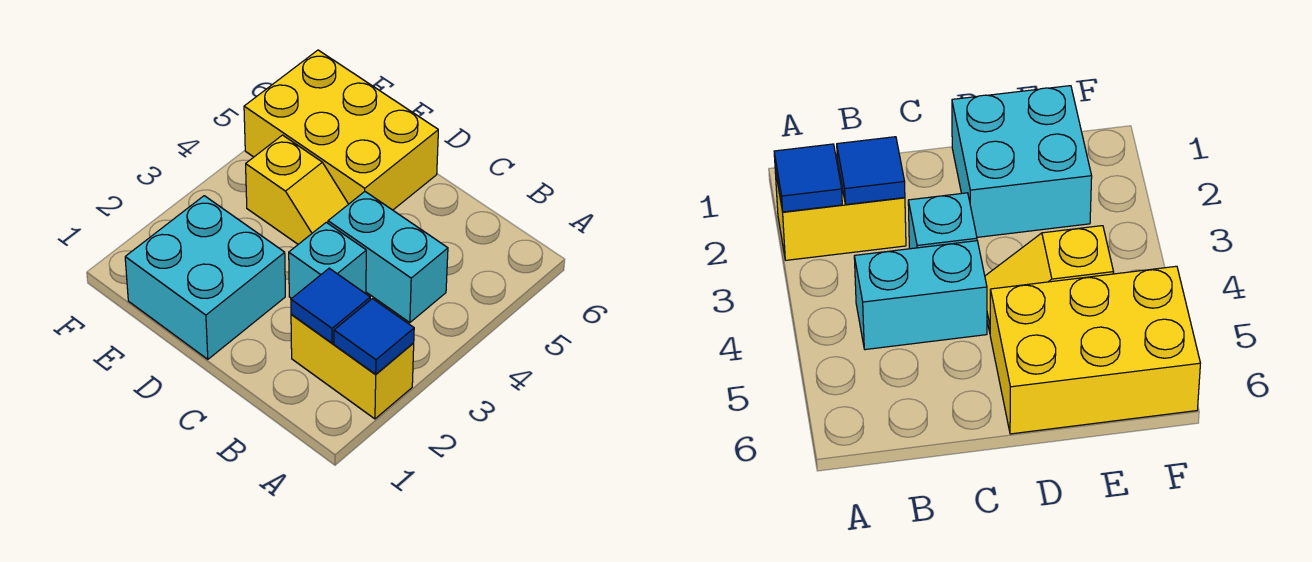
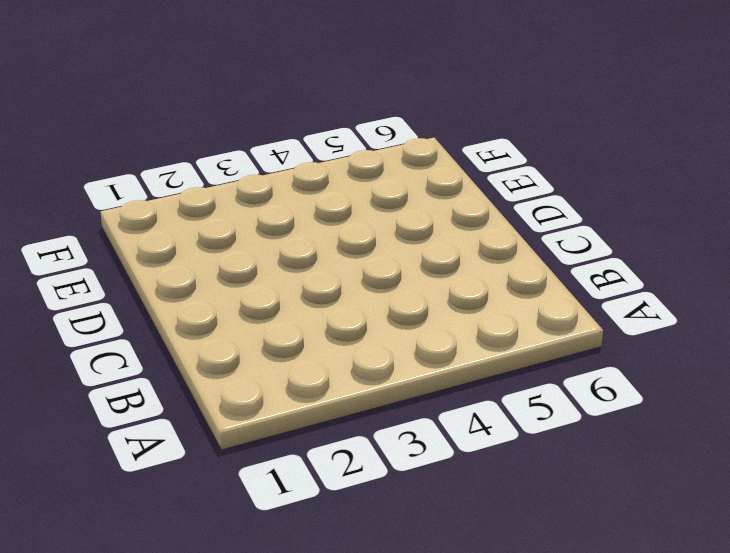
none -> yellow 1x2 brick [291,314,414,419]
none -> cyan 1x2 brick [328,192,448,323]

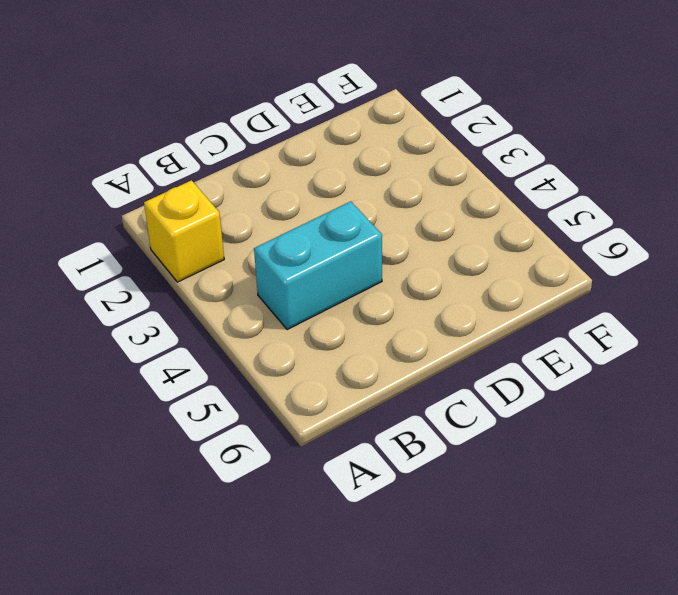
yellow 1x1 brick [144,180,224,282] -> yellow 1x2 brick [291,314,414,419]
none -> cyan 1x1 brick [289,222,366,298]
none -> cyan 2x2 brick [125,196,285,359]

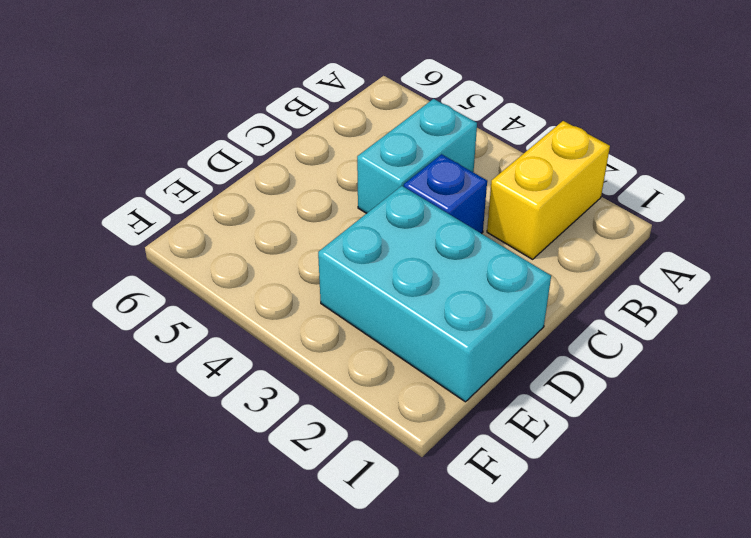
blue 1x1 brick [404,154,487,234] -> cyan 1x1 brick [289,222,366,298]
cyan 2x3 brick [318,186,551,402] -> cyan 2x2 brick [125,196,285,359]
none -> yellow 1x2 slope [246,135,348,244]
none -> yellow 2x3 brick [244,50,438,210]

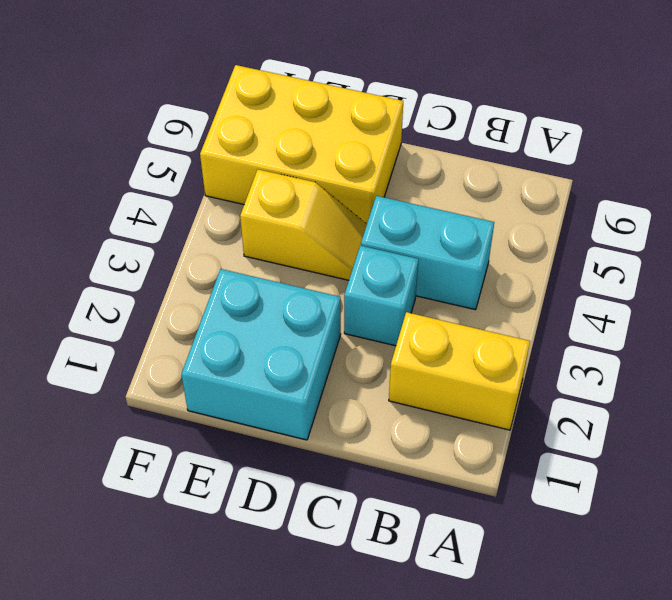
none -> blue 1x1 tile [334,299,414,374]
none -> blue 1x1 tile [291,268,370,343]

